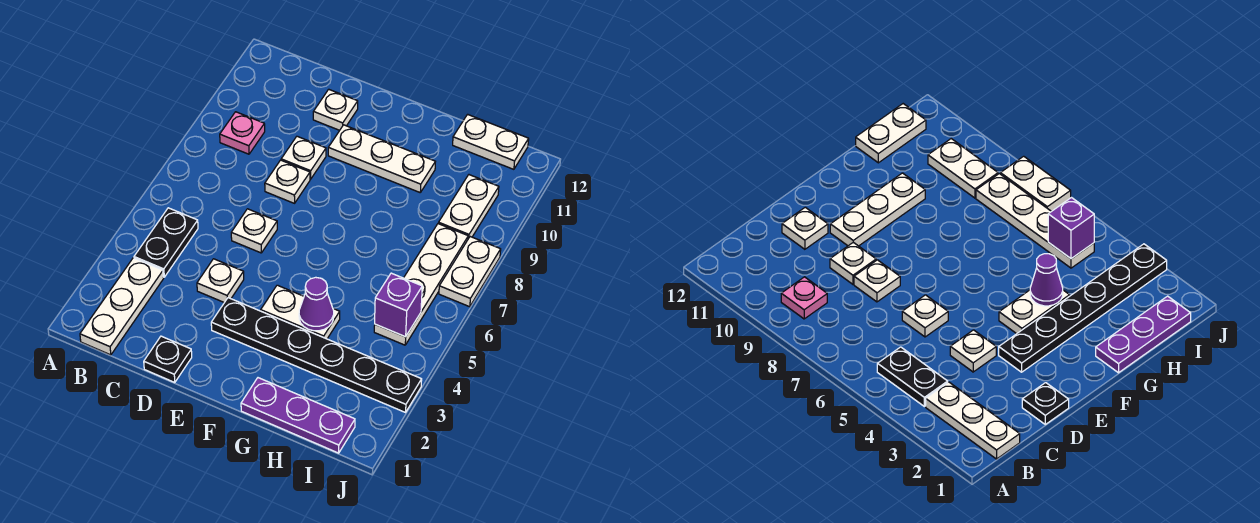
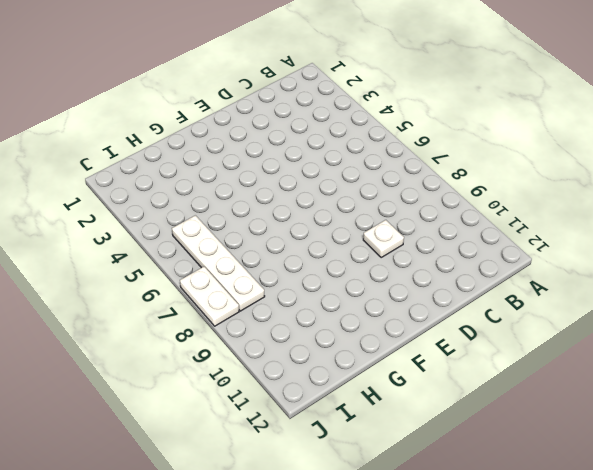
none -> white 1x3 plate [80,258,164,355]
none -> black 1x2 plate [134,208,198,277]
none -> pink 1x1 plate [220,112,265,154]

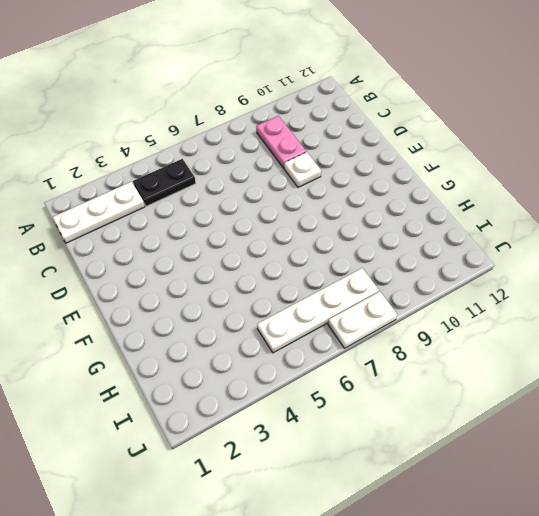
pink 1x2 plate [256,116,306,168] -> pink 1x1 plate [220,112,265,154]
none -> black 1x1 plate [144,336,192,383]
none -> white 1x1 plate [197,259,244,303]
none -> white 1x1 plate [231,209,277,253]

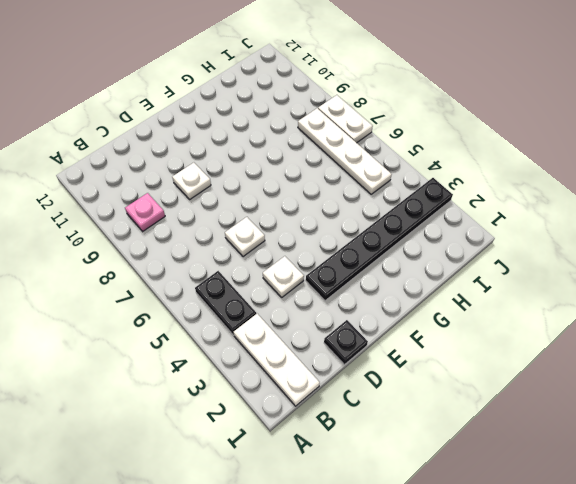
none -> white 1x1 plate [265,160,310,203]
none -> white 1x1 plate [313,89,358,130]
none -> white 1x3 plate [328,125,435,192]

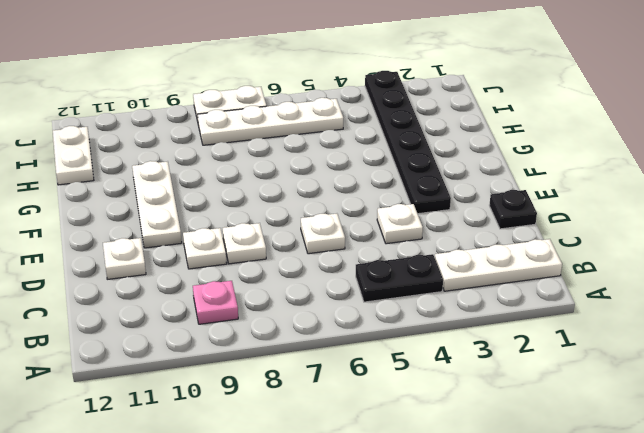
none -> white 1x2 plate [261,285,340,339]
none -> purple 1x3 plate [241,378,355,453]
none -> white 1x2 plate [438,175,499,238]

